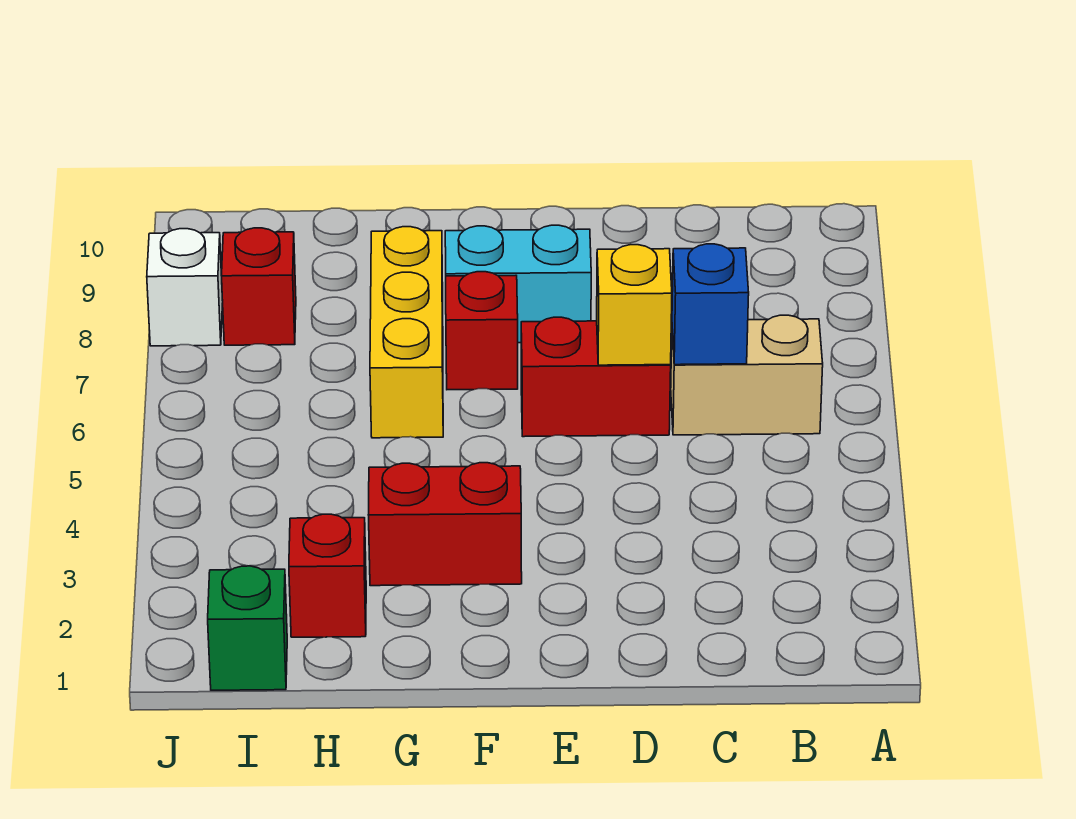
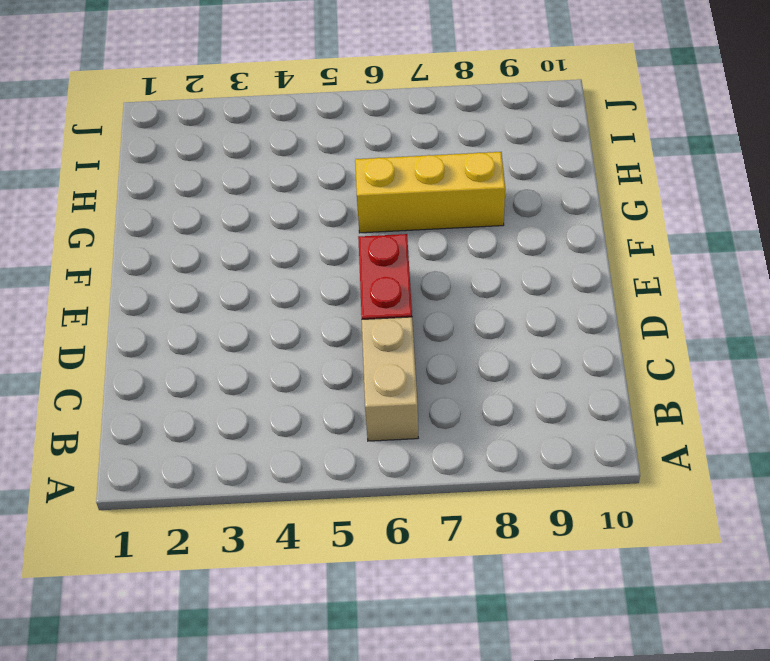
none -> cyan 1x2 brick [445,225,591,343]
none -> red 1x2 brick [368,463,522,586]
none -> red 1x1 brick [446,272,518,390]

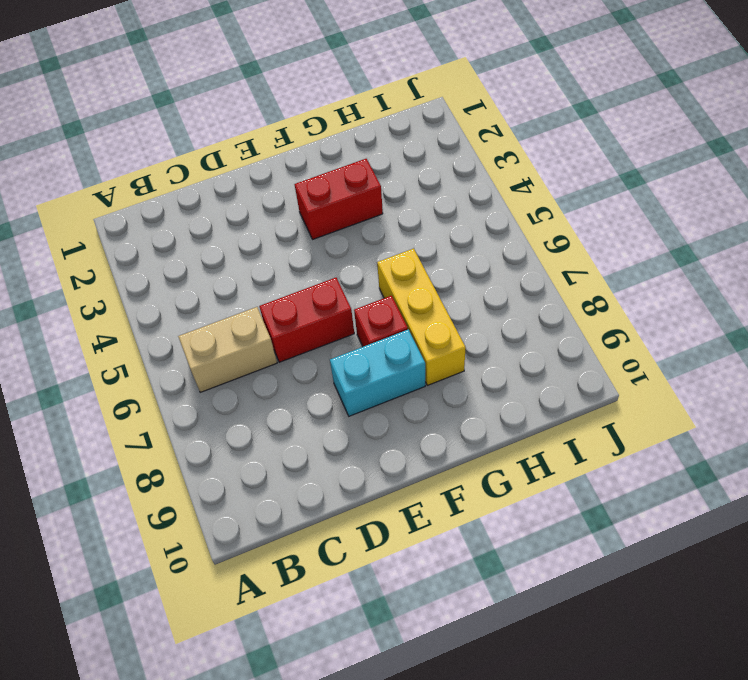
none -> red 1x1 brick [289,514,366,637]
none -> green 1x1 brick [208,566,287,690]
none -> red 1x1 brick [222,228,296,345]

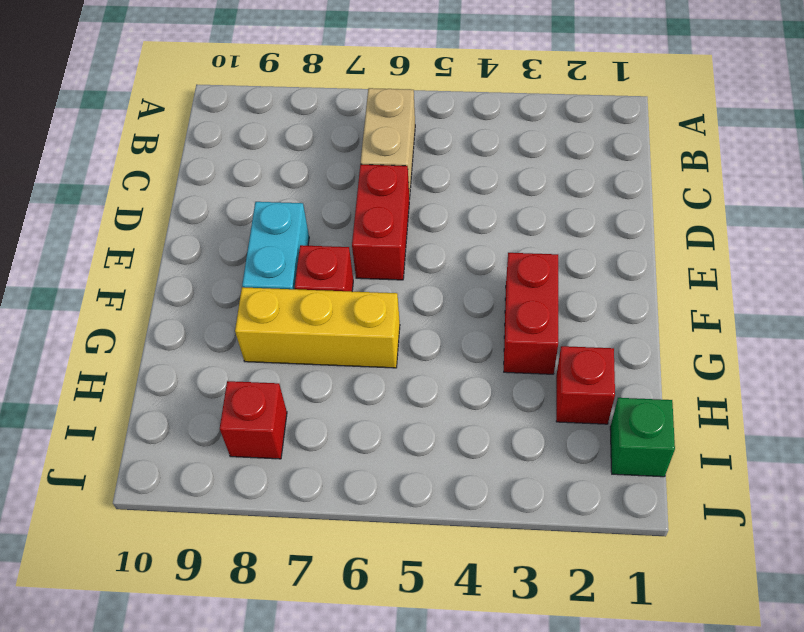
none -> white 1x1 brick [147,229,223,346]
none -> blue 1x1 brick [672,244,749,365]
none -> yellow 1x1 brick [597,245,672,365]

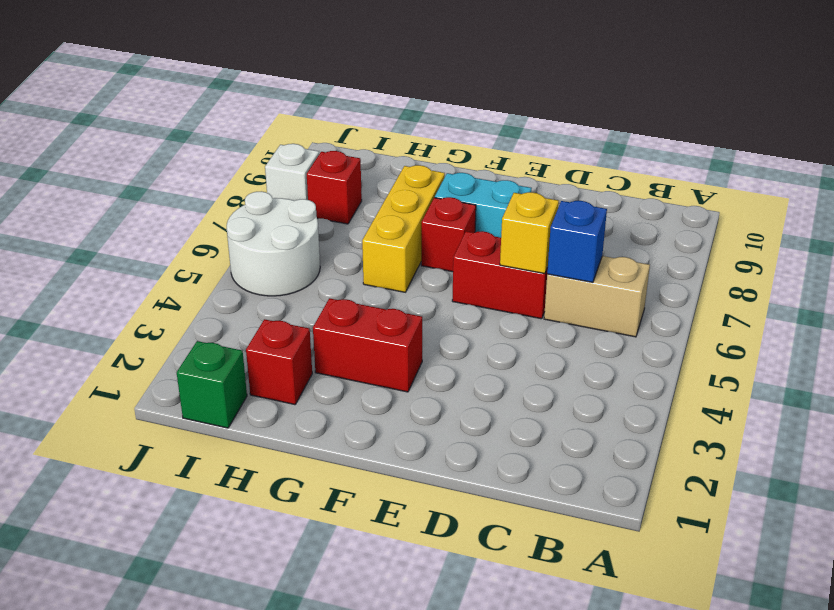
white 2x2 round brick [227,191,320,296] -> none

